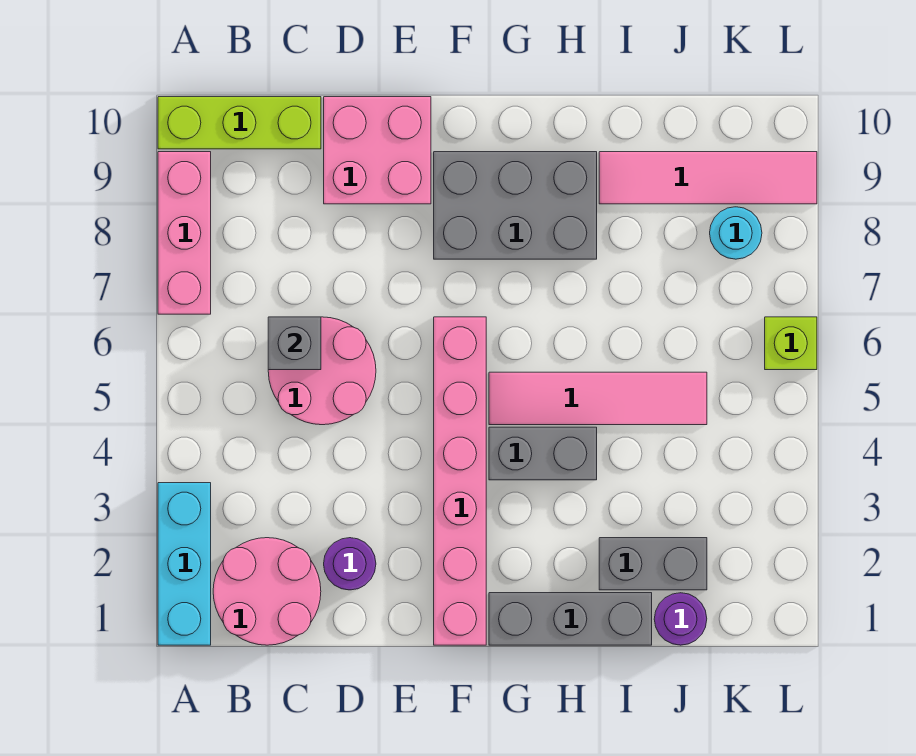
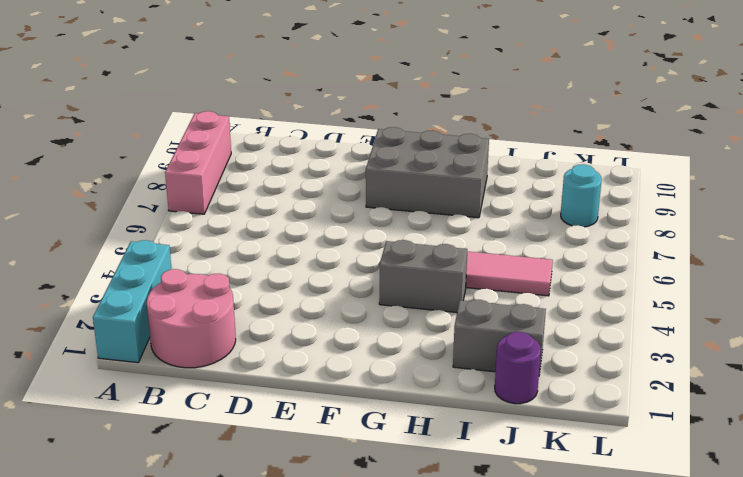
none -> lime 1x3 brick [158,97,321,149]
none -> pink 2x2 round brick [268,317,376,425]
none -> purple 1x1 round brick [324,538,376,590]

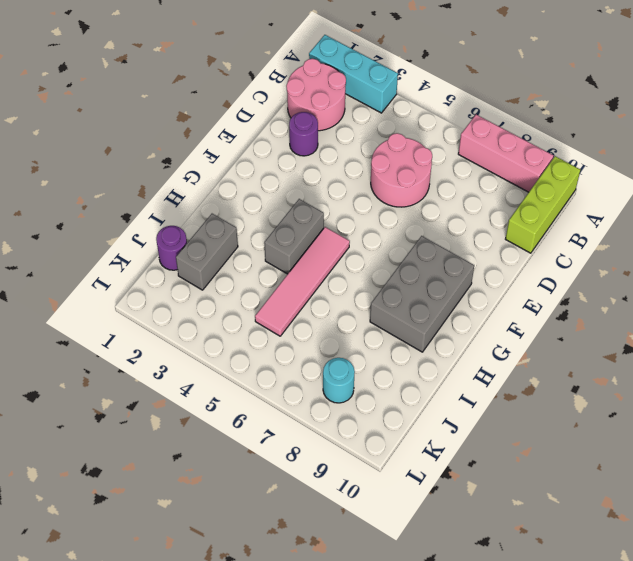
none -> pink 2x2 brick [324,97,431,204]
none -> pink 1x6 brick [434,317,486,645]
none -> grey 1x3 brick [489,593,652,645]

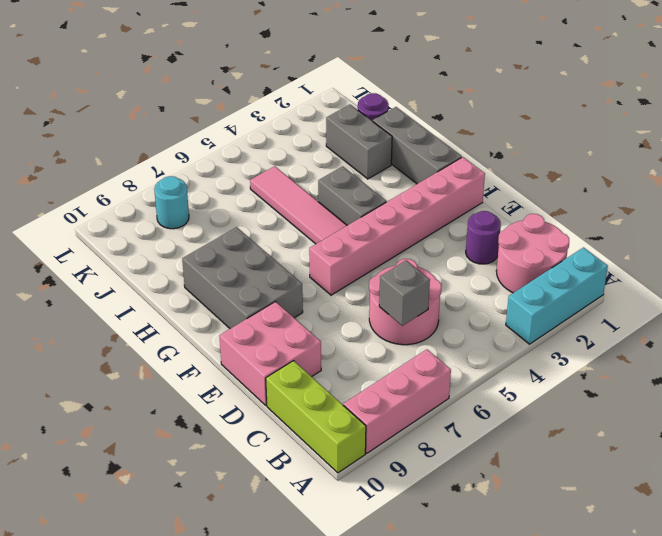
none -> pink 1x4 tile [599,152,817,204]
none -> lime 1x1 brick [765,317,817,370]

